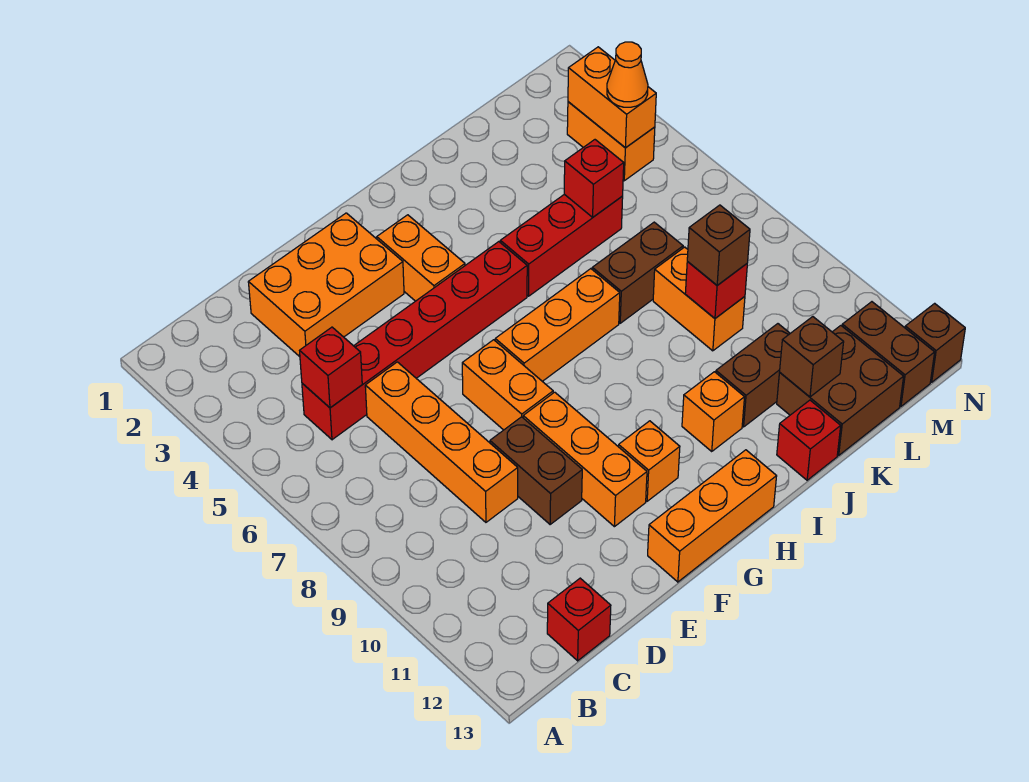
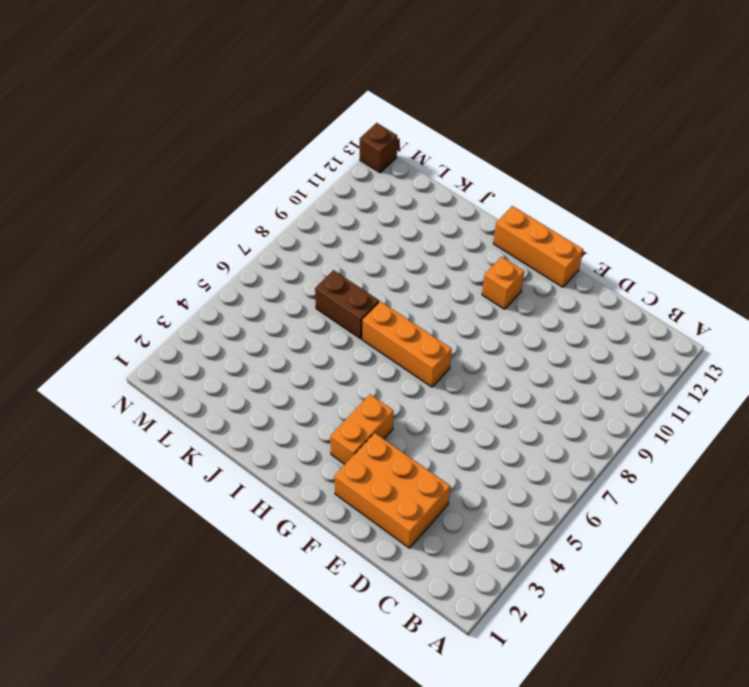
none -> red 1x6 brick [302,242,527,440]
none -> red 1x1 brick [547,578,611,661]
none -> orange 1x4 brick [365,362,518,522]

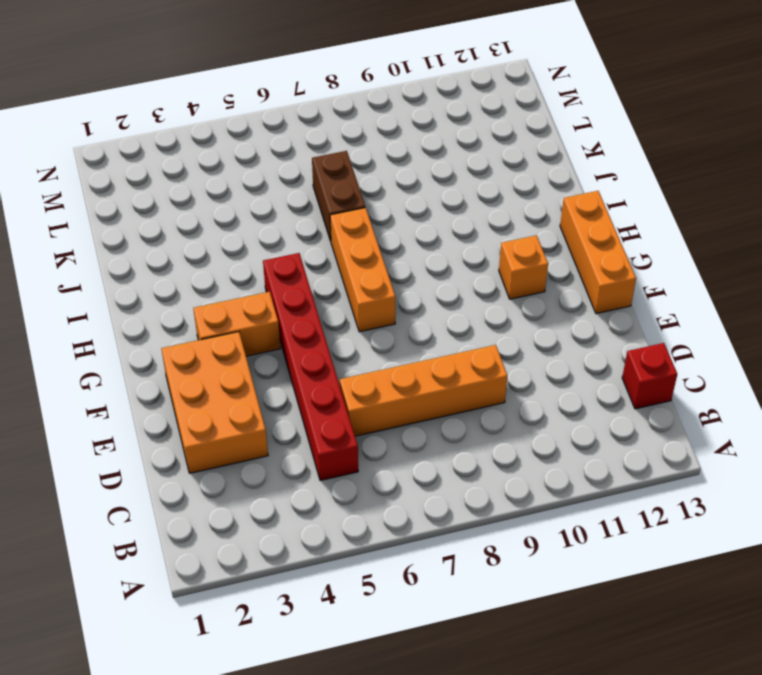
none -> brown 1x2 brick [490,417,582,524]
none -> orange 1x2 brick [462,340,553,430]
none -> orange 1x3 brick [523,392,647,527]

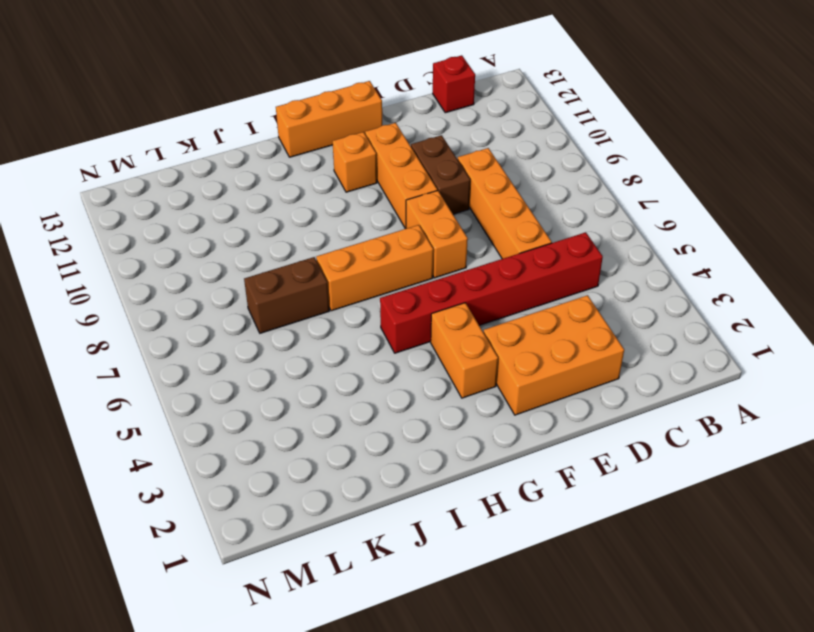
none -> red 1x3 brick [500,194,623,296]
none -> orange 1x1 brick [682,372,744,451]
none -> brown 1x2 brick [716,324,790,427]

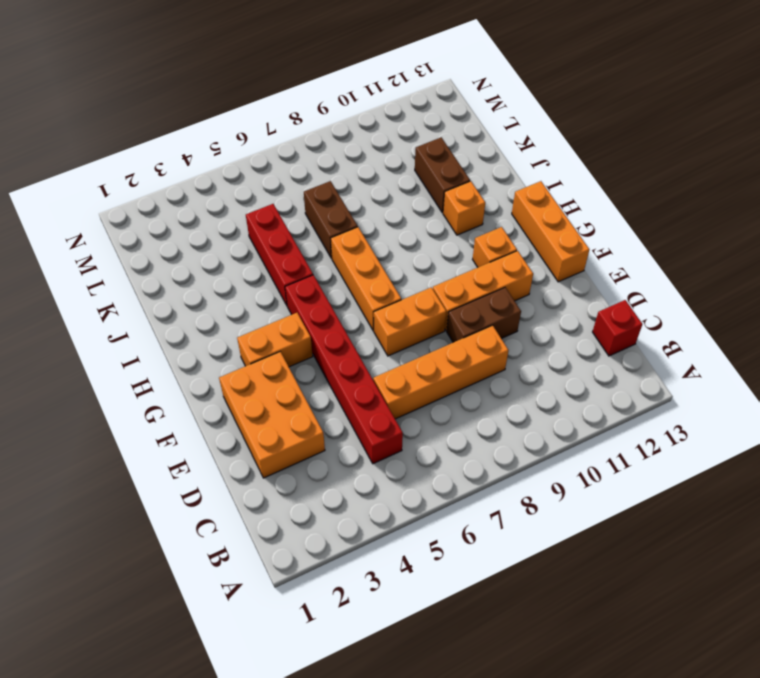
none -> red 1x1 brick [777,400,841,480]
none -> orange 1x2 brick [653,247,745,351]
none -> brown 2x2 brick [777,326,904,455]

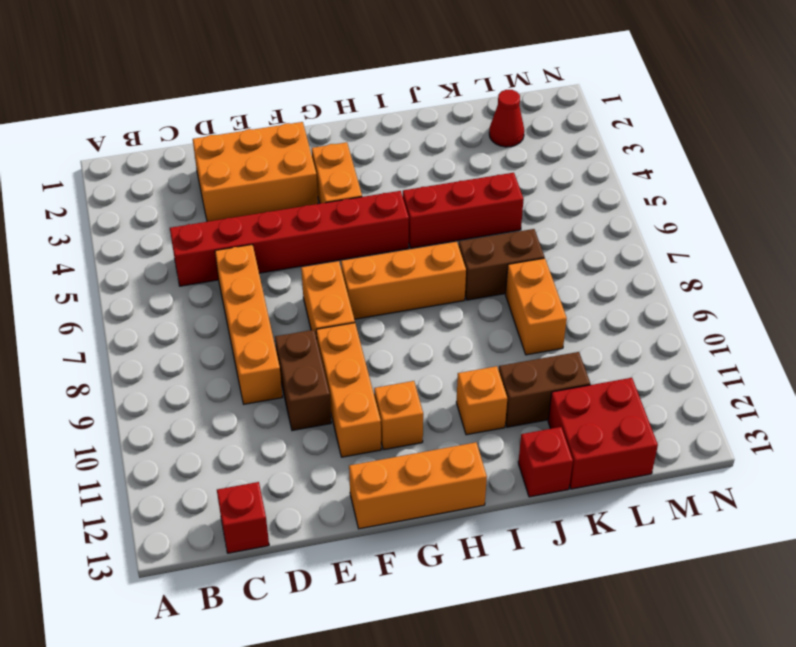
red 2x2 brick [548,378,658,489] -> brown 2x2 brick [777,326,904,455]
red 1x1 cone [489,90,524,147] -> none
none -> orange 1x2 brick [567,102,655,181]
none -> brown 1x2 brick [842,302,935,406]
none -> brown 1x1 brick [905,303,965,382]

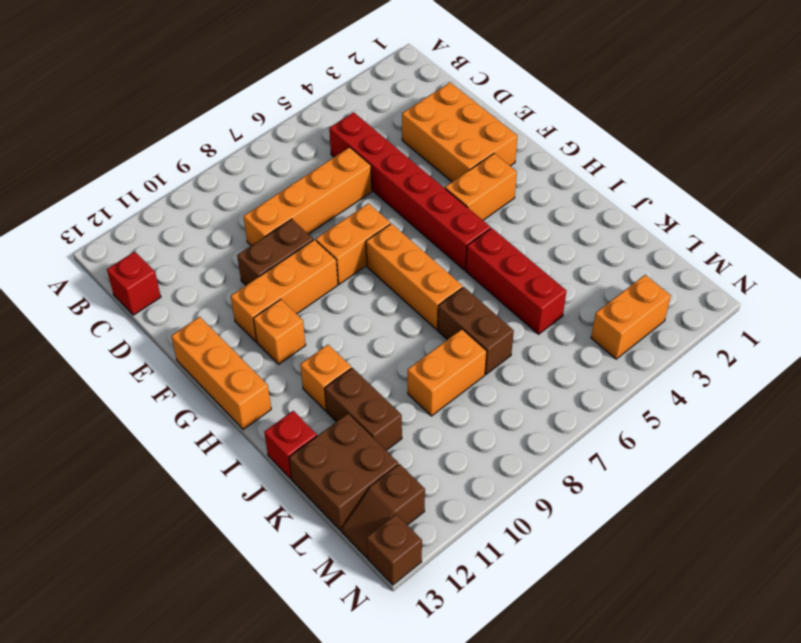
brown 1x2 slope [342,464,425,557] -> brown 1x2 brick [842,302,935,406]
none -> red 1x1 brick [300,327,362,408]
none -> red 1x1 brick [564,140,624,217]
none -> red 1x1 brick [685,262,747,318]

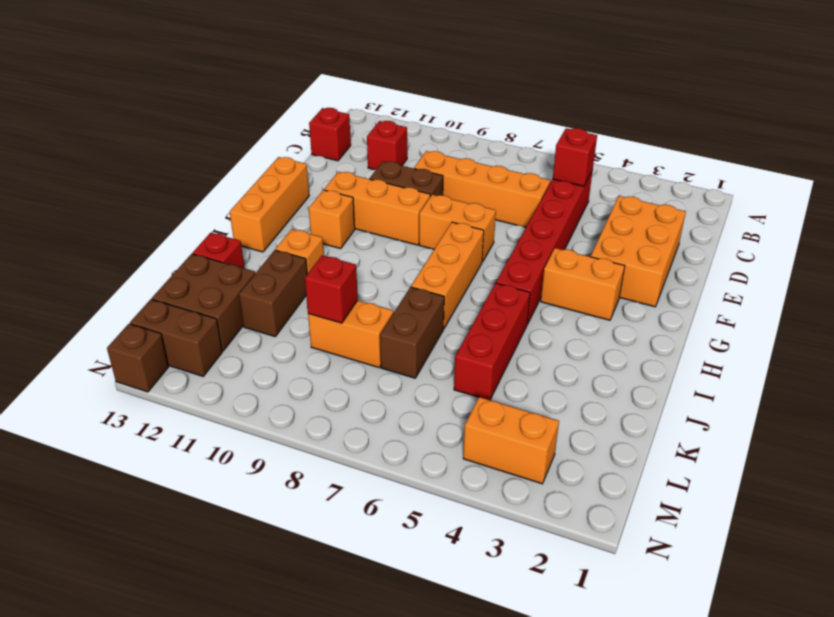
red 1x1 brick [367,121,407,170] -> red 1x1 brick moved to [564,140,624,217]
none -> brown 1x1 brick [780,317,844,397]
none -> orange 1x2 brick [568,47,656,148]
none -> brown 1x1 brick [687,205,750,285]

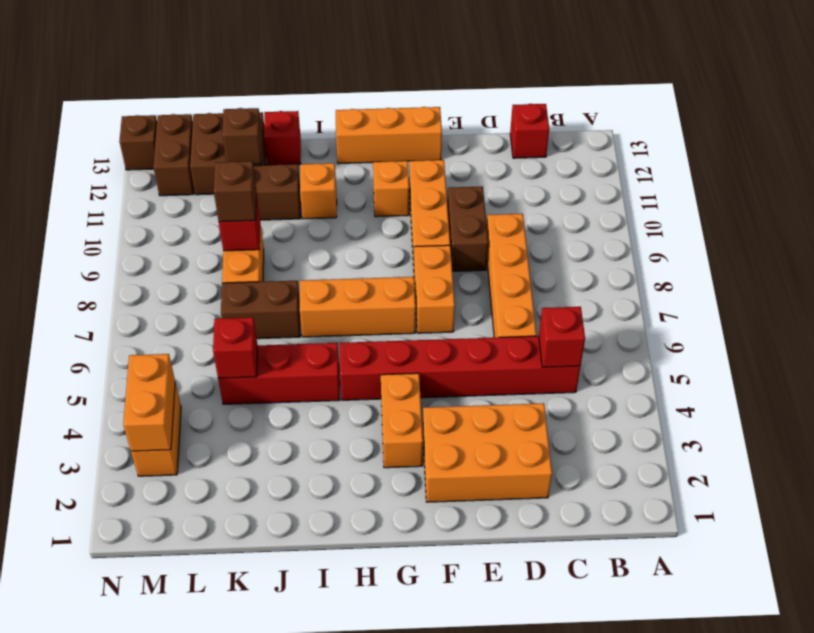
none -> orange 1x1 cone [607,42,648,107]

